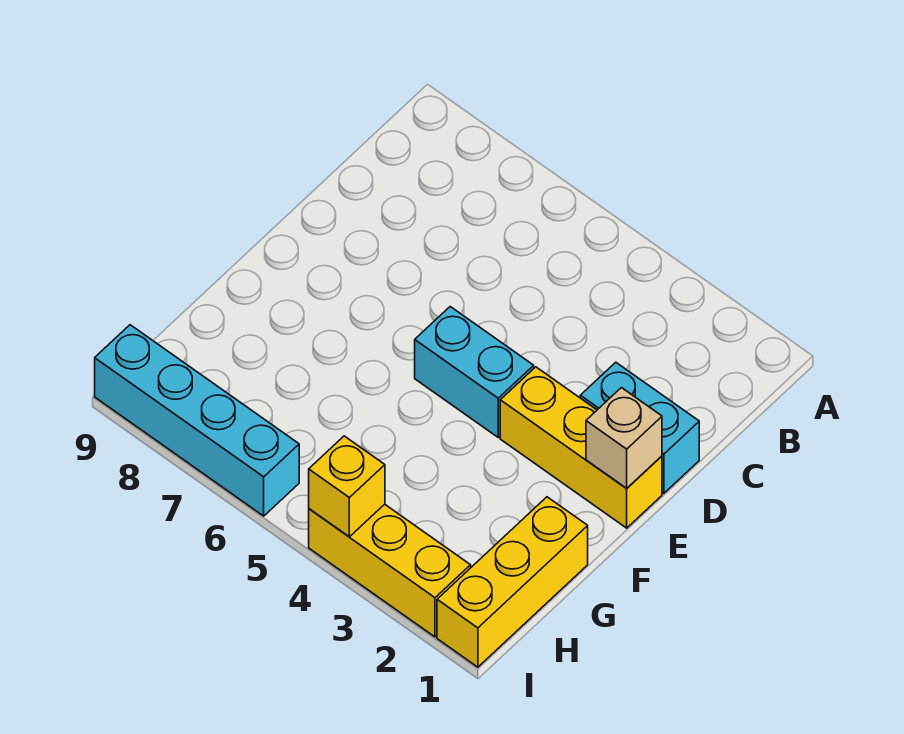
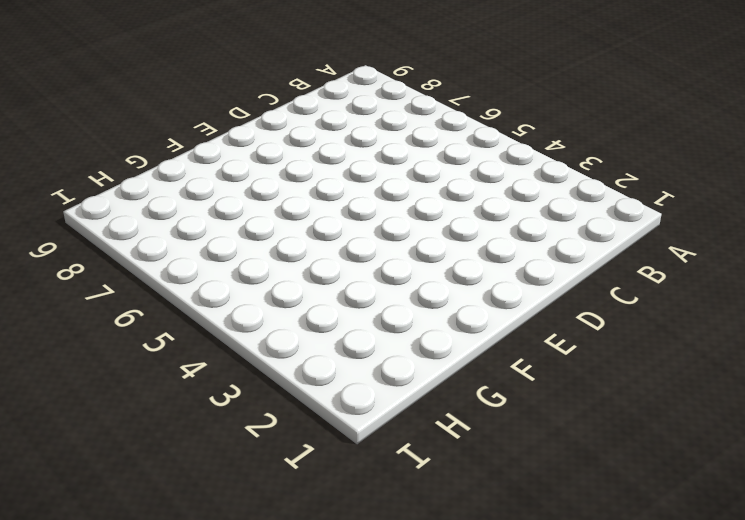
none -> cyan 1x2 brick [580,362,699,493]
none -> yellow 1x3 brick [500,367,662,528]

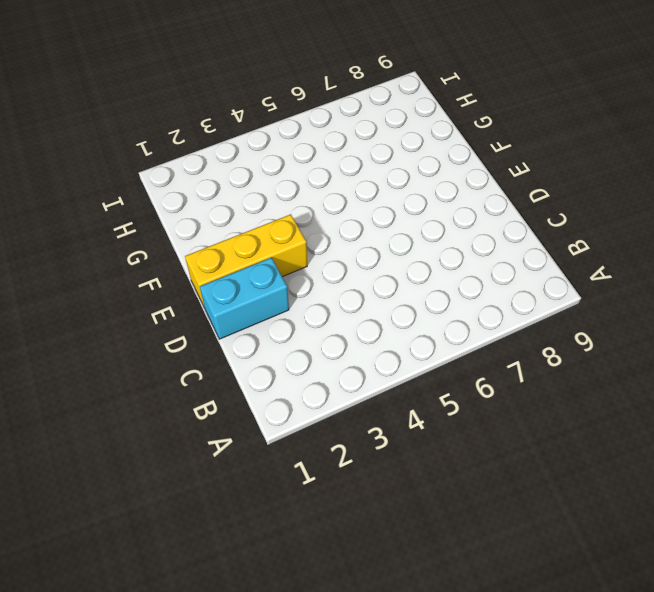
none -> cyan 1x2 brick [415,307,534,437]
none -> yellow 1x3 brick [437,497,588,667]

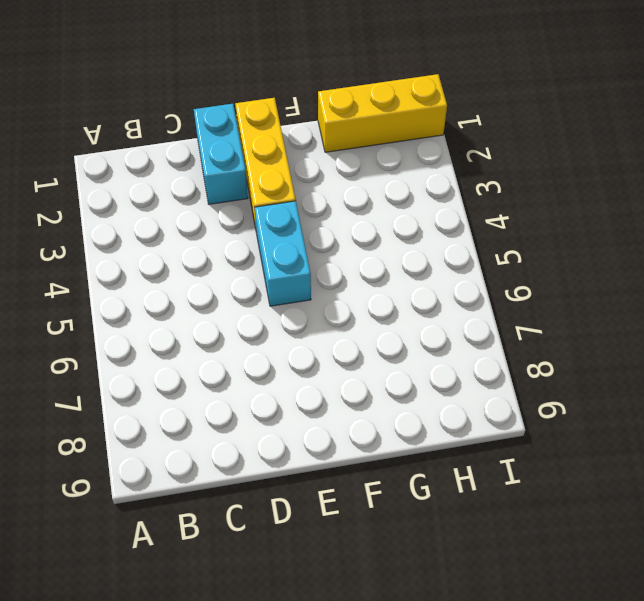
none -> yellow 1x3 brick [309,504,471,637]
none -> cyan 1x4 brick [95,325,299,516]

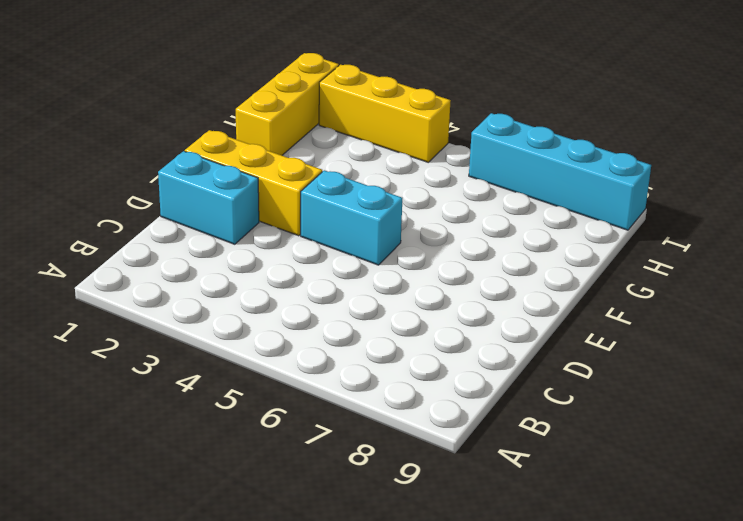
none -> tan 1x1 brick [586,388,662,488]
none -> yellow 1x1 brick [309,436,385,537]

